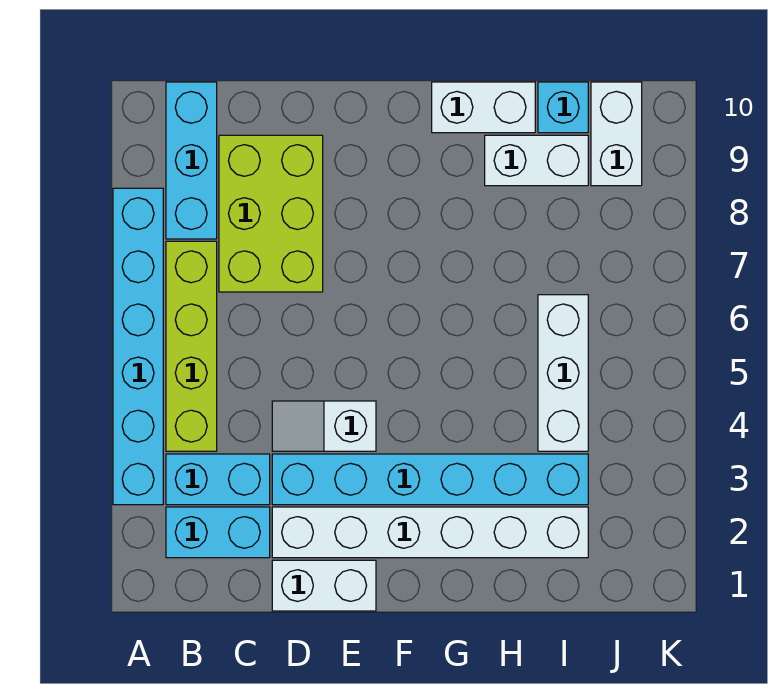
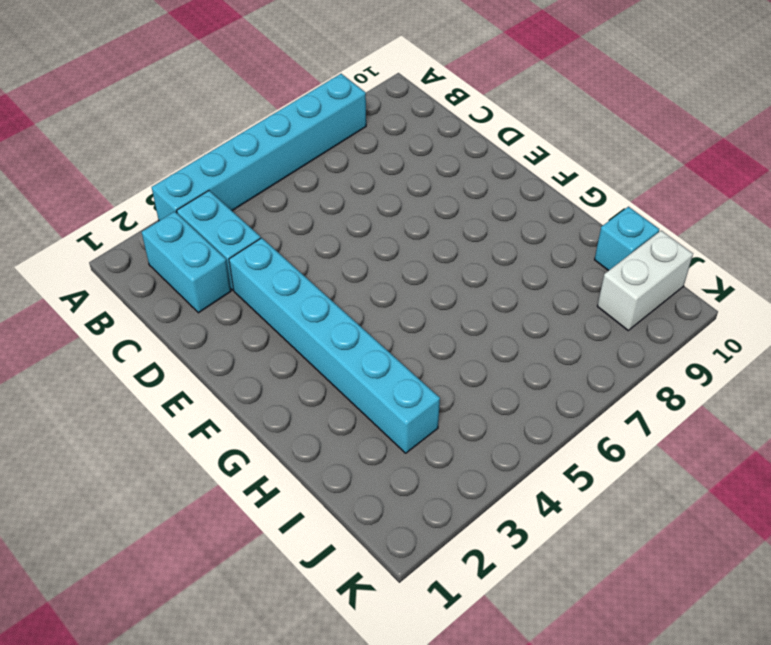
none -> lime 1x4 brick [166,241,217,451]
none -> cyan 1x3 brick [166,82,217,239]
none -> lime 2x3 brick [219,135,323,292]

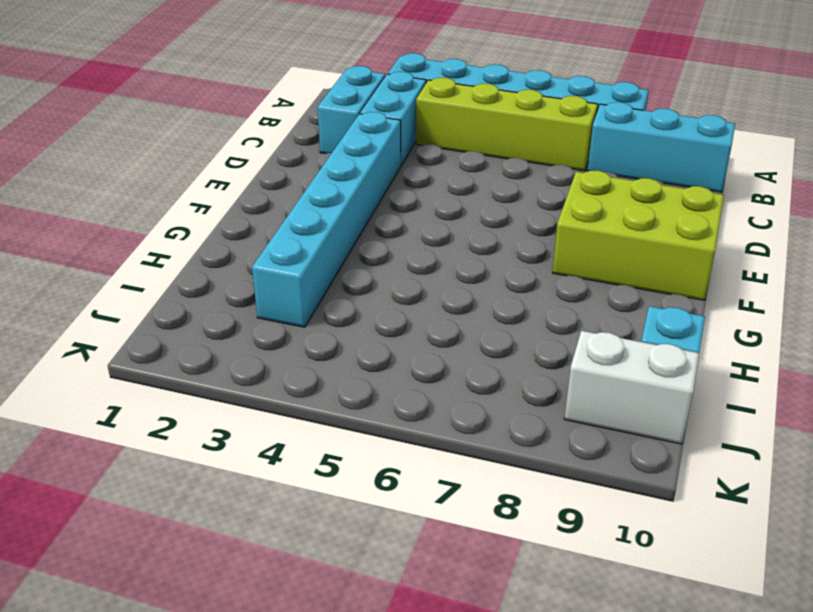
lime 2x3 brick [552,171,724,300] -> lime 2x3 brick moved to [219,135,323,292]
none -> white 1x2 brick [272,560,376,611]
none -> white 1x6 brick [272,507,588,558]
none -> white 1x2 slope [272,401,376,451]

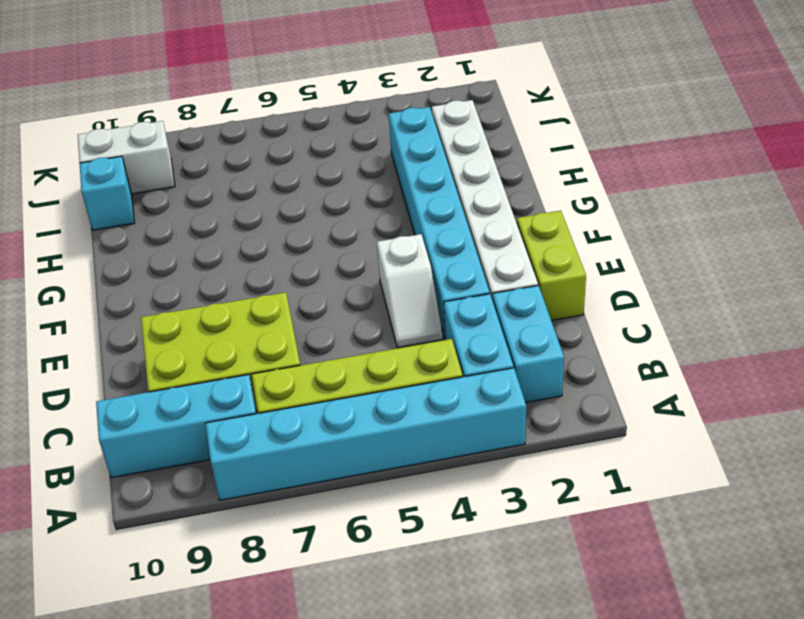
lime 1x2 brick [517,211,586,321] -> white 1x2 brick [272,560,376,611]
none -> white 1x2 brick [432,82,535,133]
none -> white 1x2 brick [485,135,588,186]
none -> white 1x3 brick [538,295,588,451]

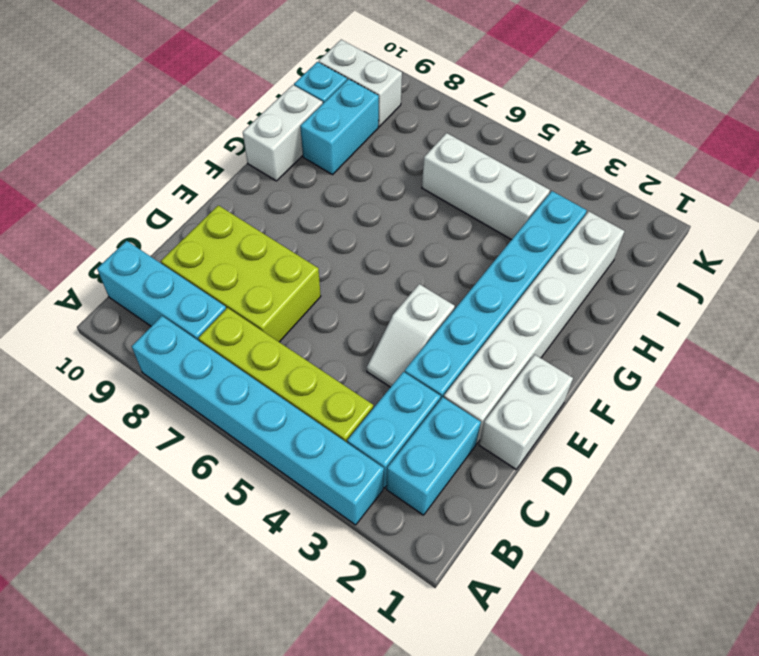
cyan 1x2 brick [300,79,379,175] -> white 1x2 brick [485,135,588,186]

